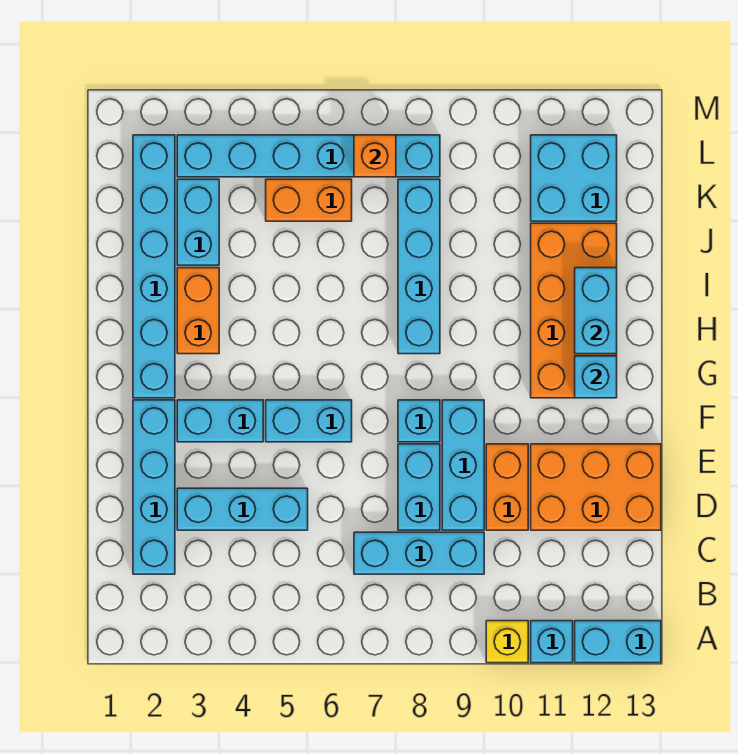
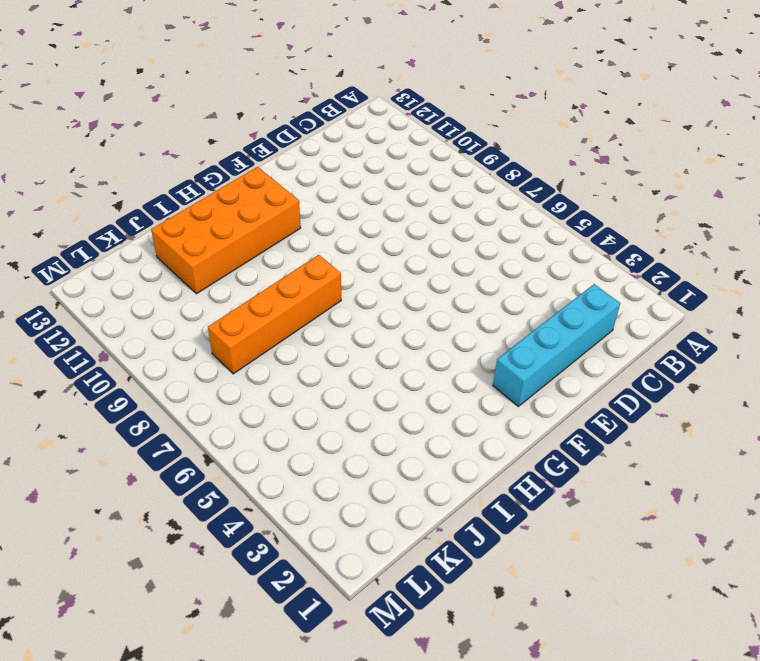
orange 1x4 brick [208,255,341,374] -> cyan 1x4 brick [398,179,440,354]
none -> yellow 1x1 brick [486,621,528,663]
none -> cyan 1x1 brick [531,621,573,663]
none -> cyan 1x2 brick [575,621,661,663]

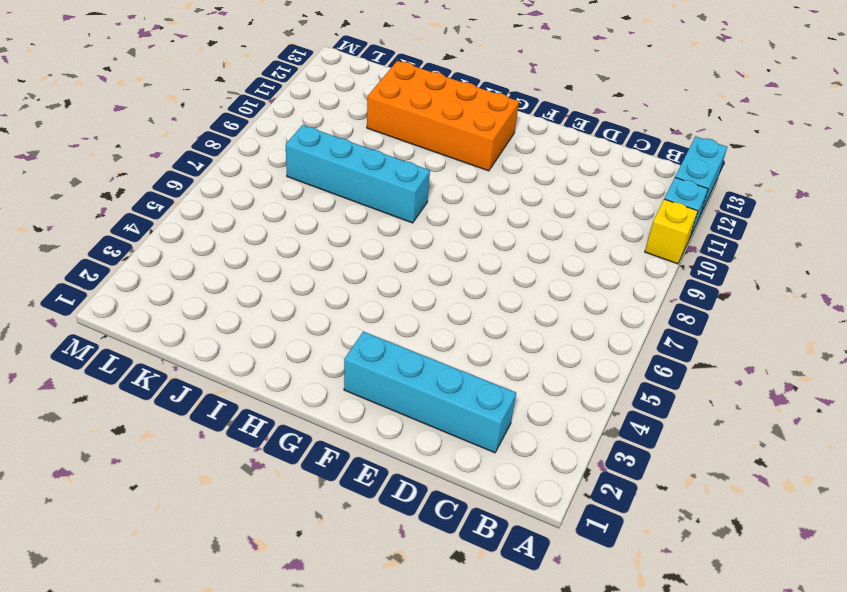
none -> cyan 1x3 brick [354,532,484,574]
none -> cyan 1x3 brick [177,488,308,530]
none -> cyan 1x2 brick [398,444,440,530]

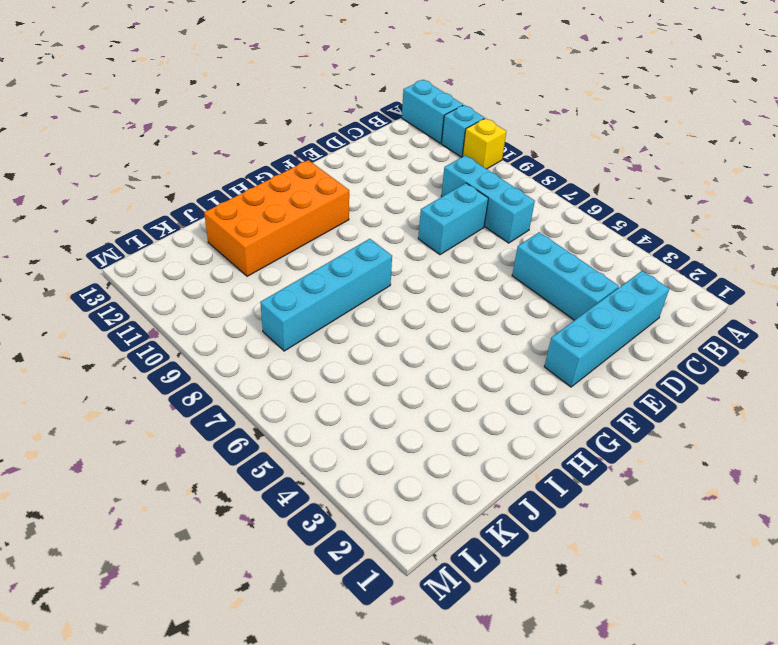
none -> cyan 1x3 brick [442,400,484,530]
none -> orange 1x2 brick [486,444,528,530]
none -> orange 2x3 brick [531,444,661,530]

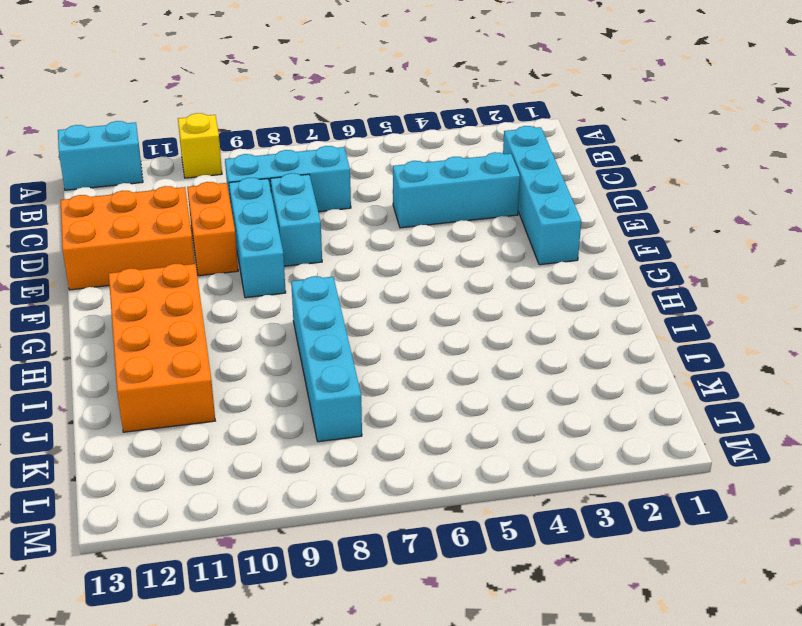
none -> cyan 1x1 brick [531,621,573,663]
none -> cyan 1x2 brick [177,400,263,442]
none -> cyan 1x2 brick [266,400,352,442]

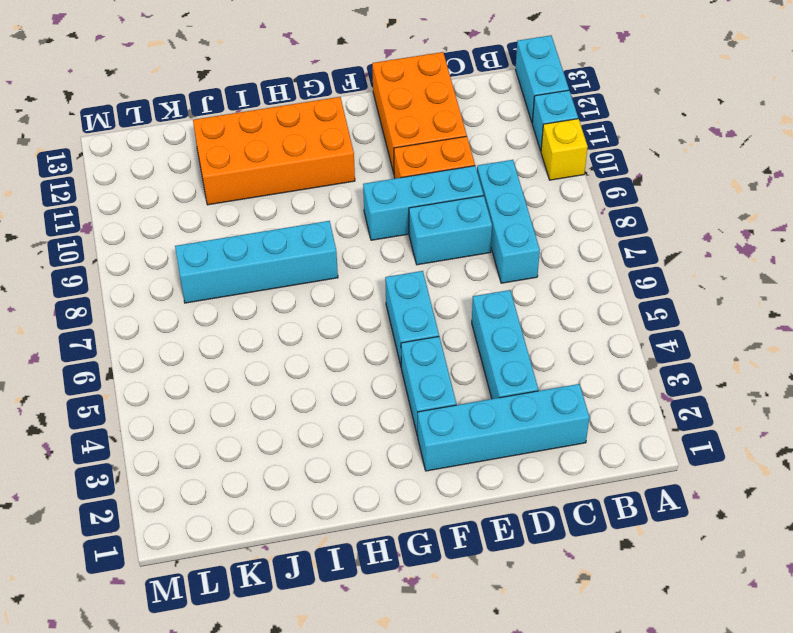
none -> cyan 1x1 brick [398,400,440,442]
none -> cyan 1x6 brick [133,135,175,398]
none -> orange 1x2 brick [177,268,219,354]

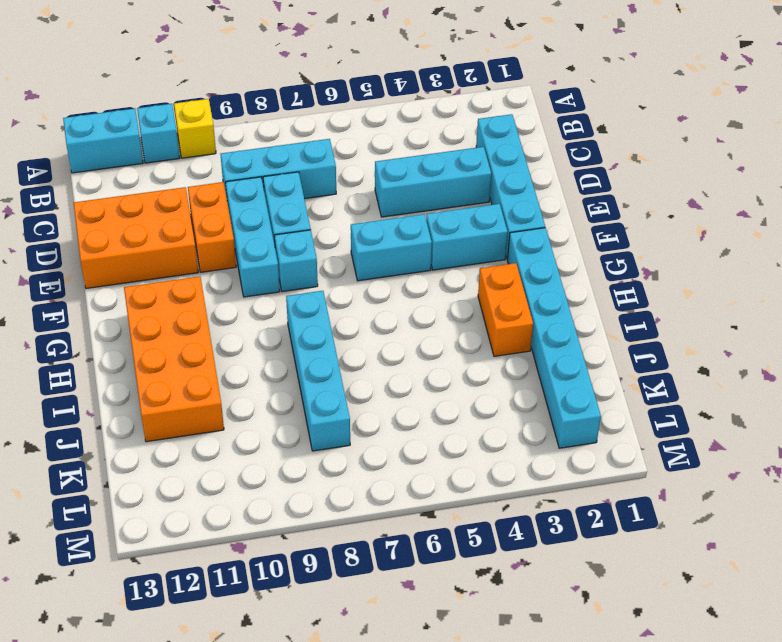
none -> cyan 1x2 brick [177,179,219,265]
none -> orange 1x2 brick [266,179,352,221]
none -> cyan 2x2 brick [531,135,617,221]

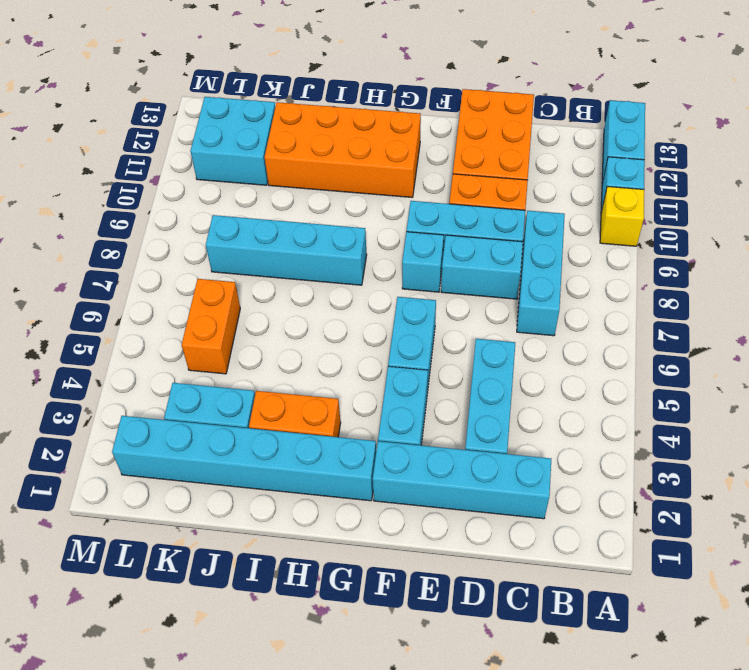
none -> cyan 1x6 brick [177,135,440,177]
none -> cyan 1x1 brick [575,356,617,398]
none -> cyan 1x2 brick [575,268,617,354]

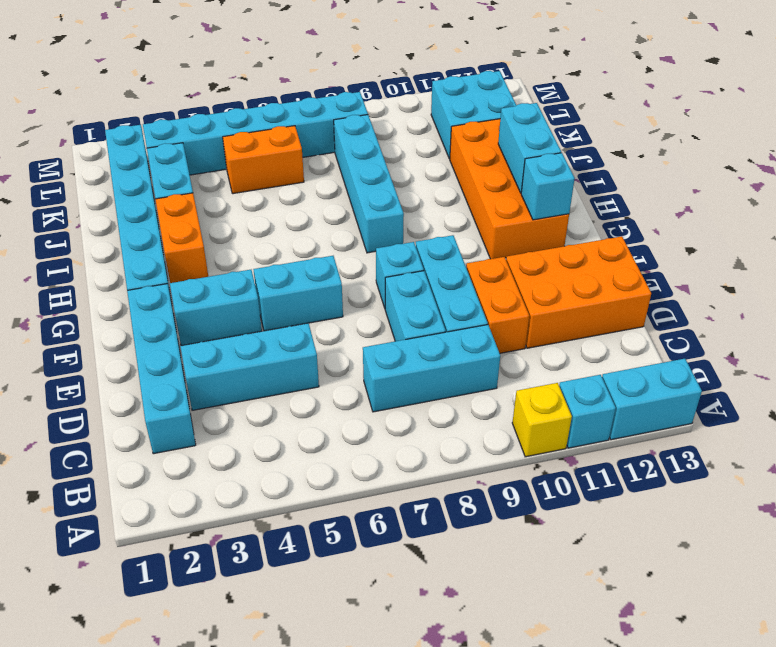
none -> orange 1x1 brick [354,135,396,177]

